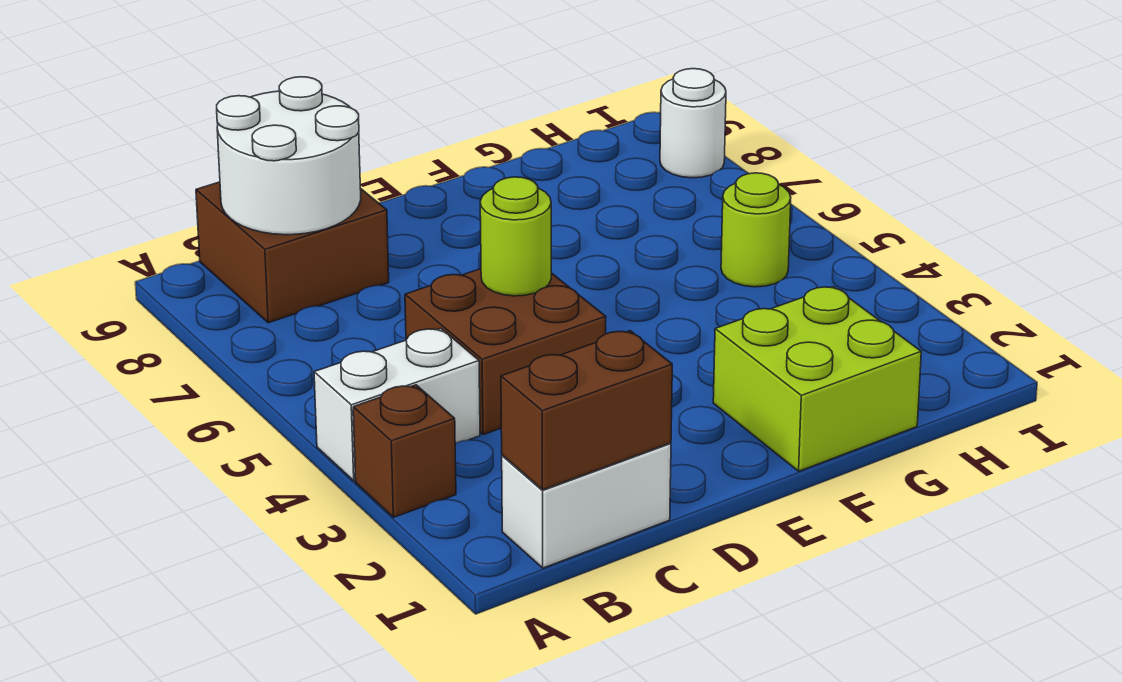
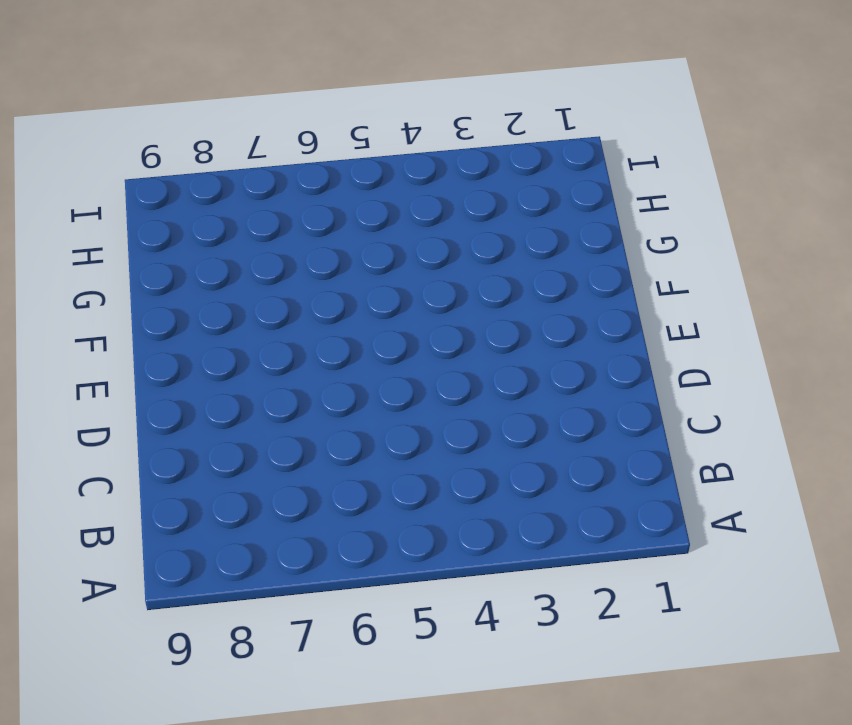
none -> brown 1x1 brick [353,385,456,517]
none -> white 1x2 brick [314,328,480,481]

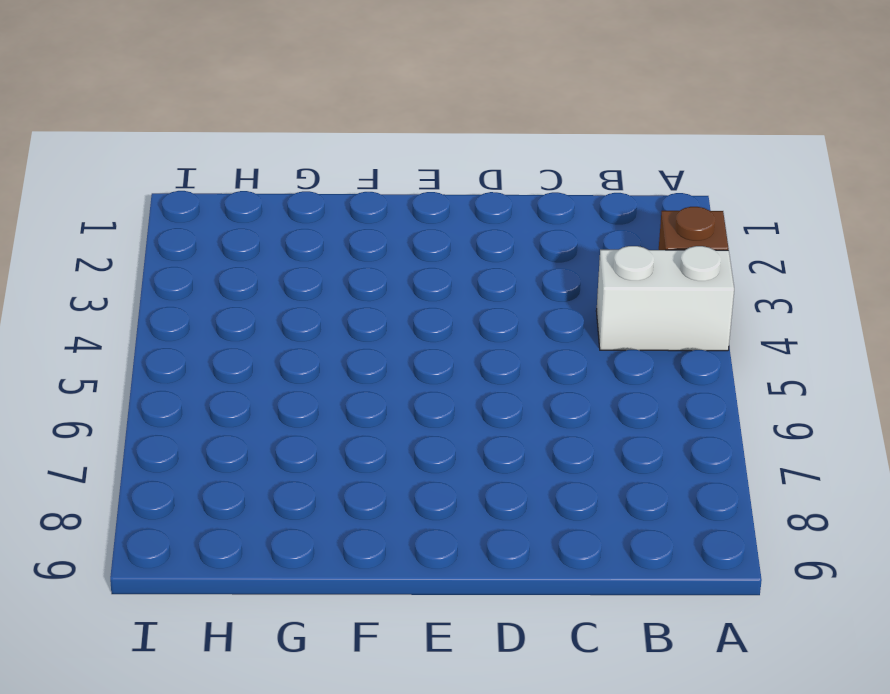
none -> white 1x2 brick [502,443,671,568]
none -> brown 2x2 brick [196,182,389,323]

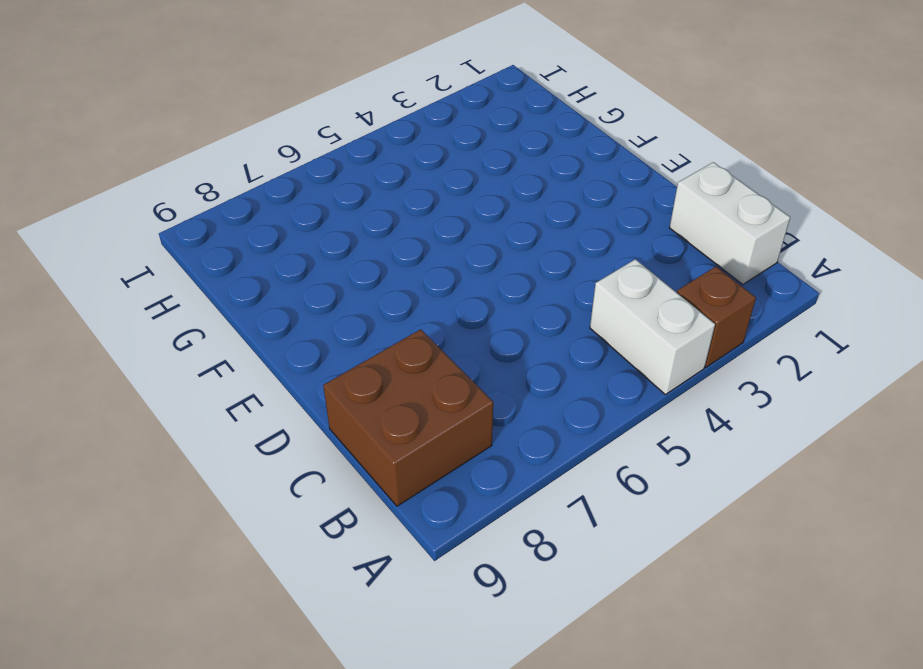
none -> brown 2x2 brick [405,269,606,435]
none -> lime 2x2 brick [713,287,921,471]

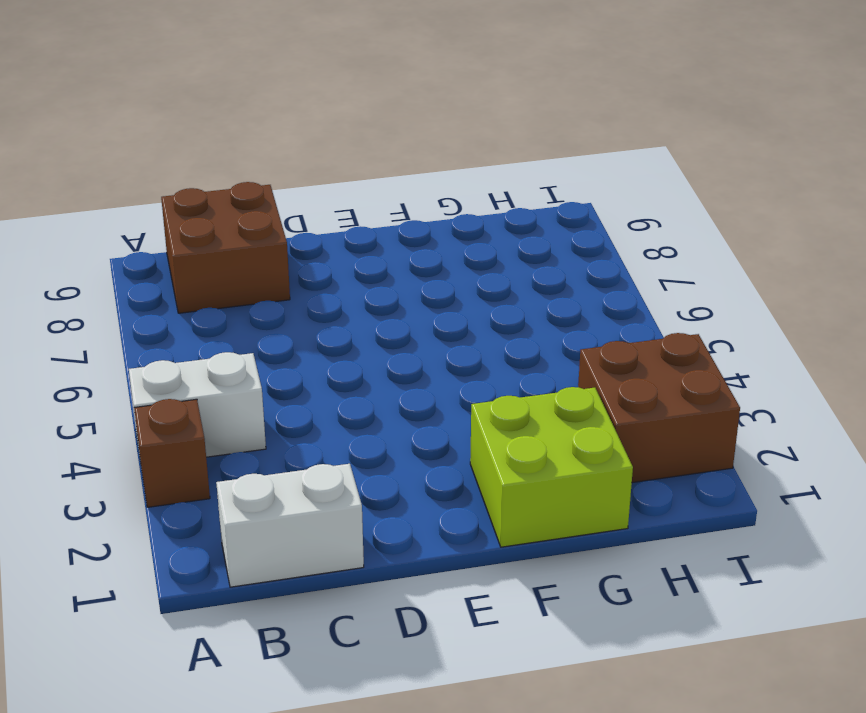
brown 2x2 brick [578,333,740,483] -> brown 2x2 brick moved to [405,269,606,435]
none -> lime 1x1 round brick [721,173,791,287]
none -> white 1x1 round brick [660,69,726,178]

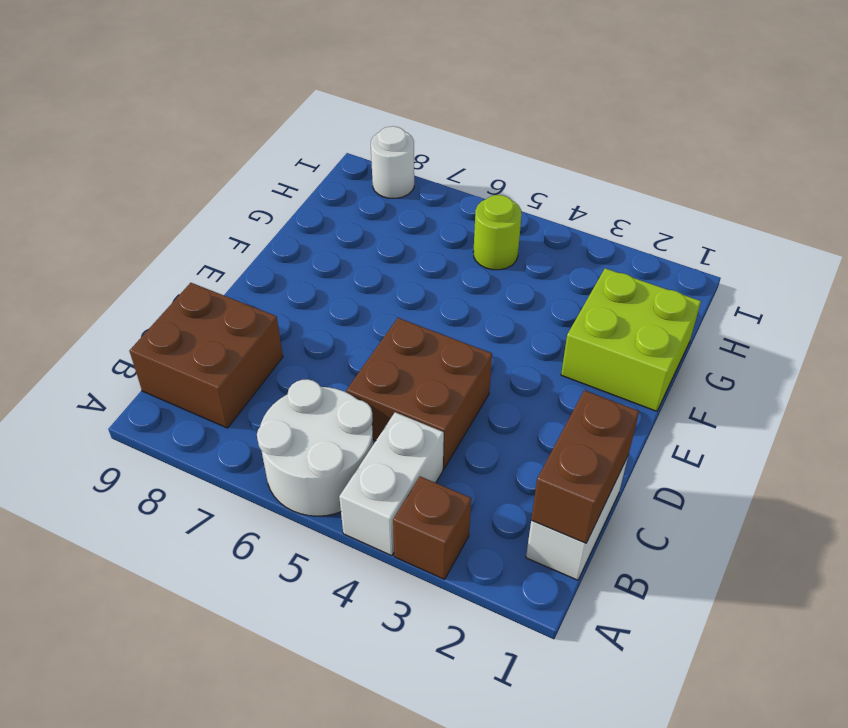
white 2x2 round brick [257,379,373,516] -> white 2x2 round brick moved to [217,77,361,235]
none -> lime 1x1 round brick [480,177,551,296]

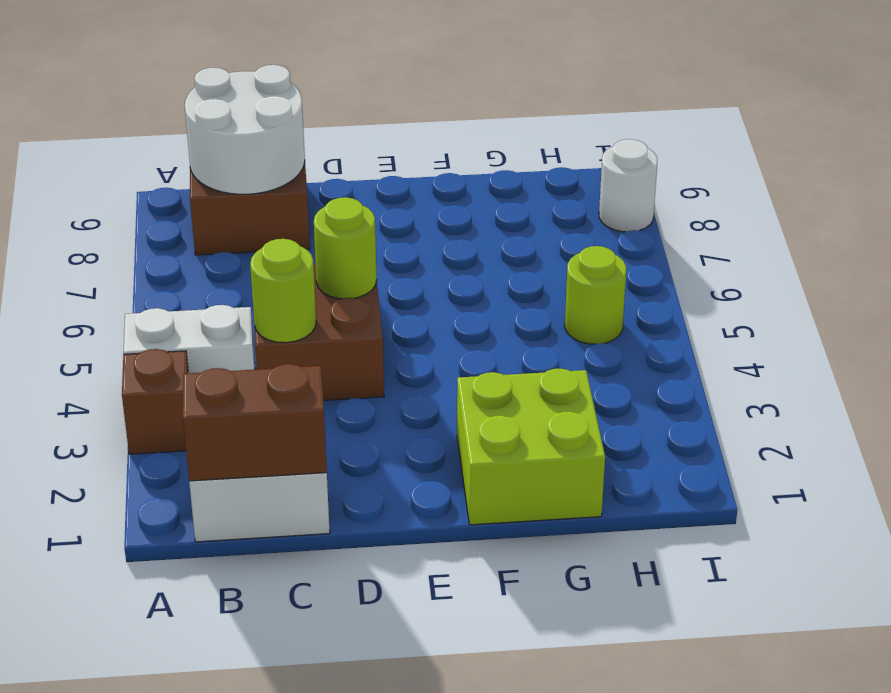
lime 1x1 round brick [250,239,316,343] -> none

